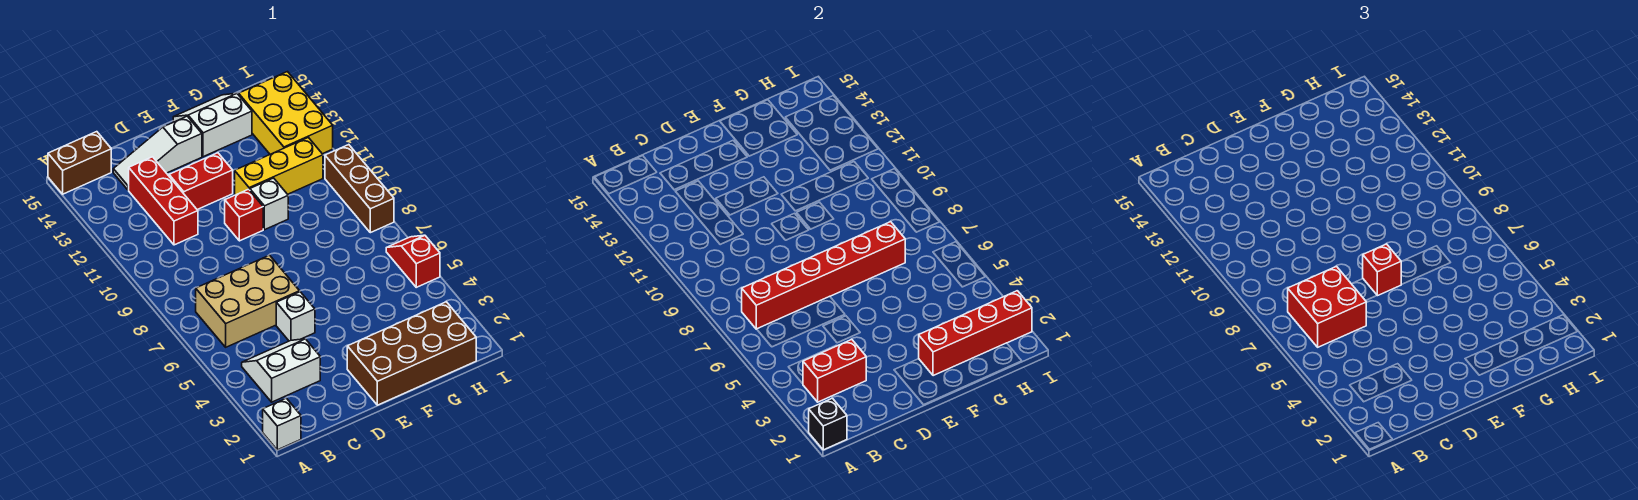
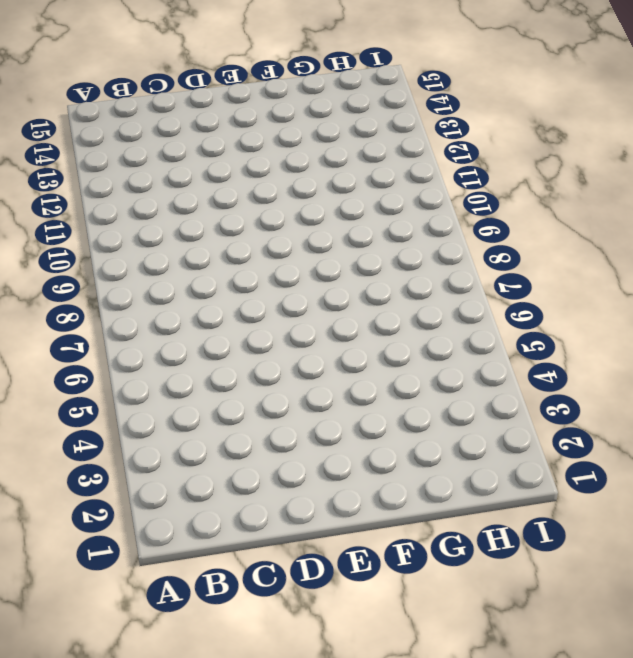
none -> white 1x1 brick [263,398,301,450]
none -> brown 1x2 brick [48,132,111,194]
none -> white 2x2 slope [242,339,320,402]

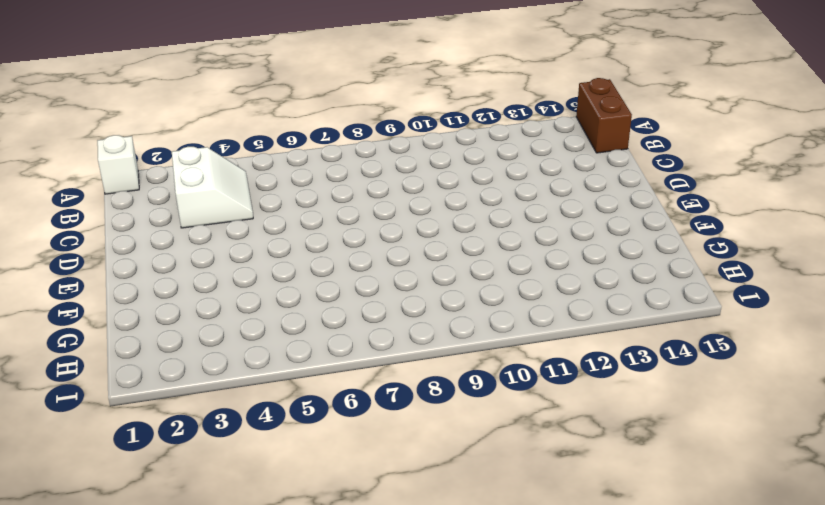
none -> tan 2x3 brick [196,255,300,347]
none -> red 1x3 brick [129,157,198,245]
none -> white 1x3 slope [113,116,202,190]

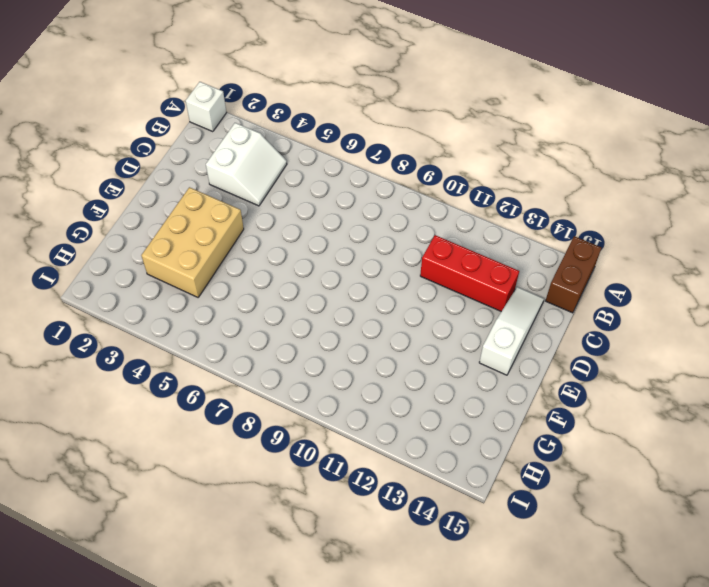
tan 2x3 brick [141,187,244,297] -> tan 2x3 brick moved to [196,255,300,347]
none -> white 1x1 brick [276,292,315,341]
none -> red 1x2 brick [169,153,233,210]
none -> brown 2x4 brick [347,302,476,405]

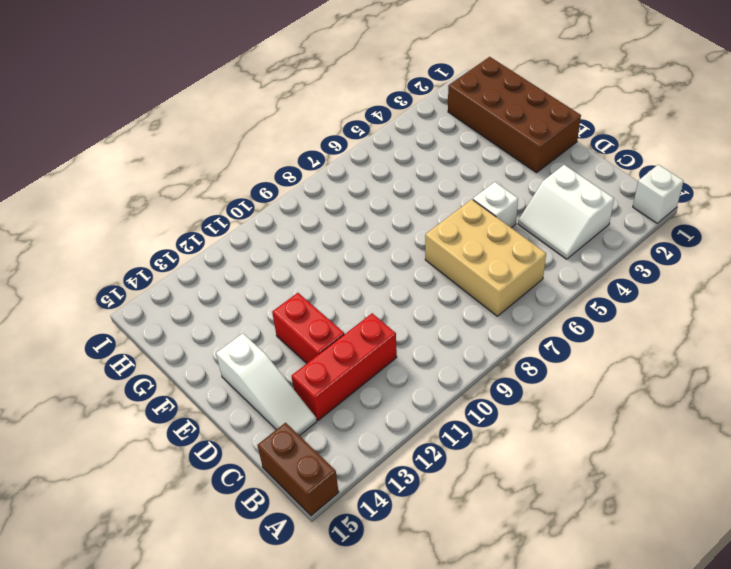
none -> red 1x1 brick [225,189,263,241]
none -> white 1x1 brick [250,178,288,230]
none -> yellow 1x3 brick [235,137,323,195]

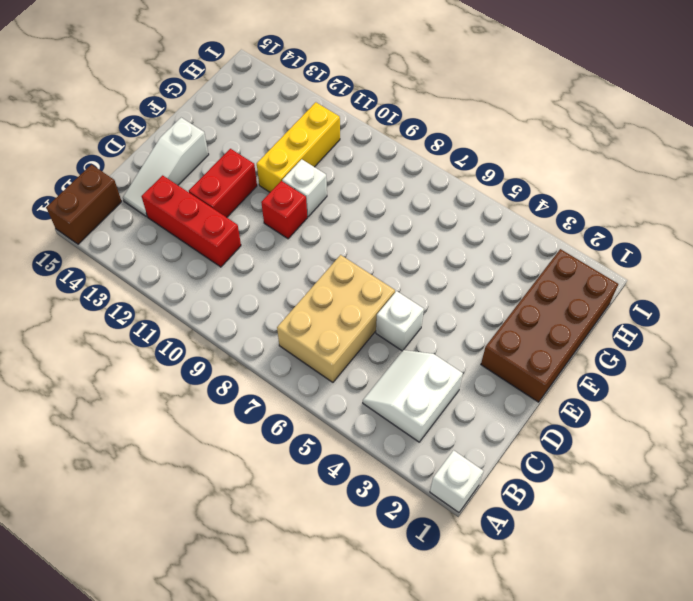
none -> white 2x2 slope [173,93,252,157]
none -> yellow 2x3 brick [239,72,333,154]
none -> red 1x2 slope [386,235,440,287]

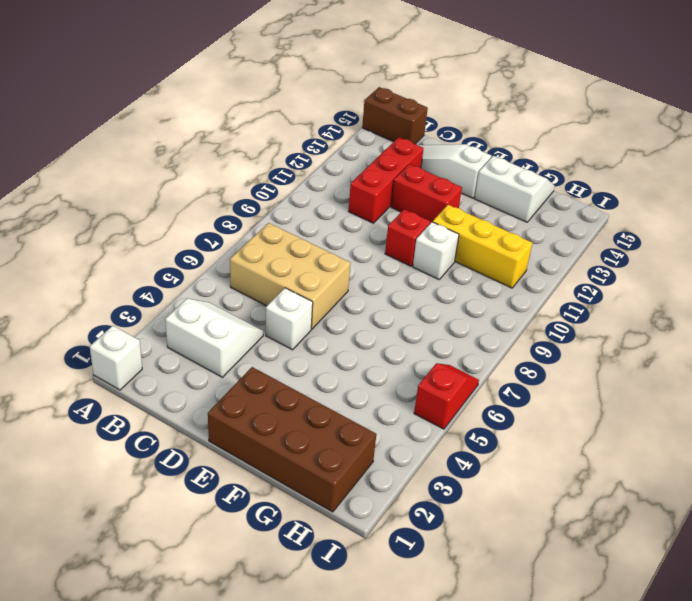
none -> yellow 2x3 brick [239,72,333,154]
none -> brown 1x3 brick [325,145,394,233]
none -> black 1x1 brick [809,398,847,450]

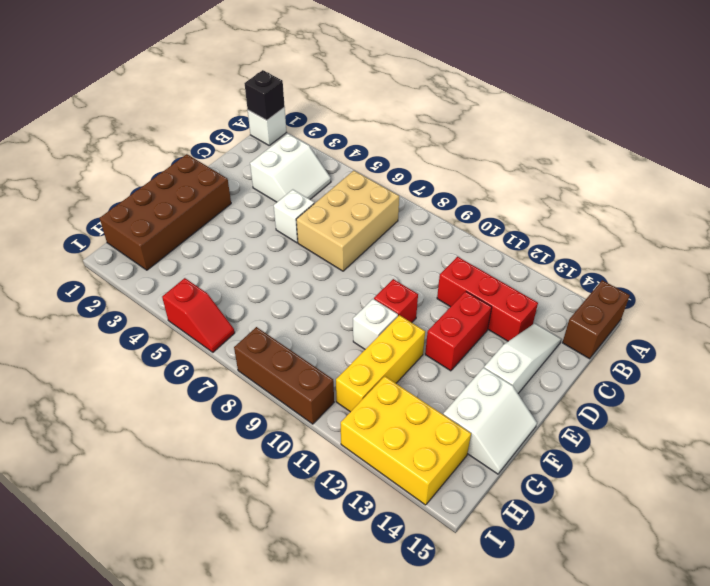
none -> red 1x2 brick [803,339,866,402]
none -> red 1x6 brick [742,222,905,329]
none -> red 1x4 brick [919,291,1032,376]

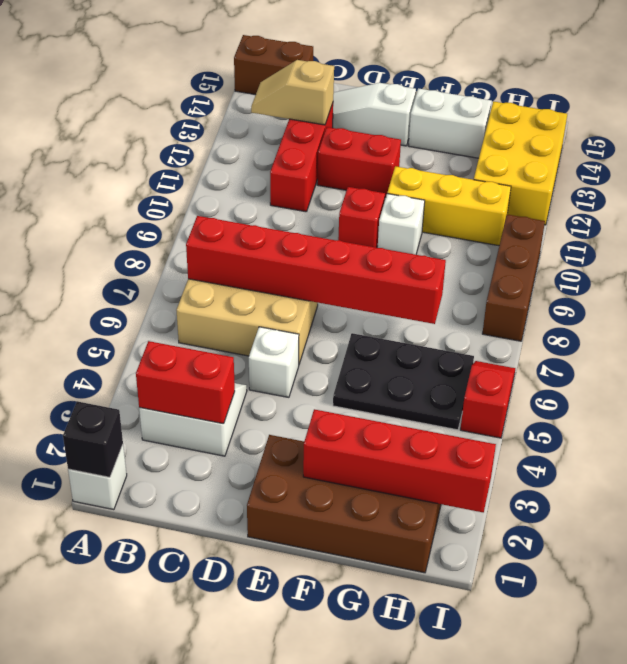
tan 1x2 slope [251,60,334,125] -> none
black 2x3 plate [333,333,474,430] -> none
none -> red 2x2 brick [1288,266,1366,347]
none -> red 1x1 brick [1363,244,1402,296]

